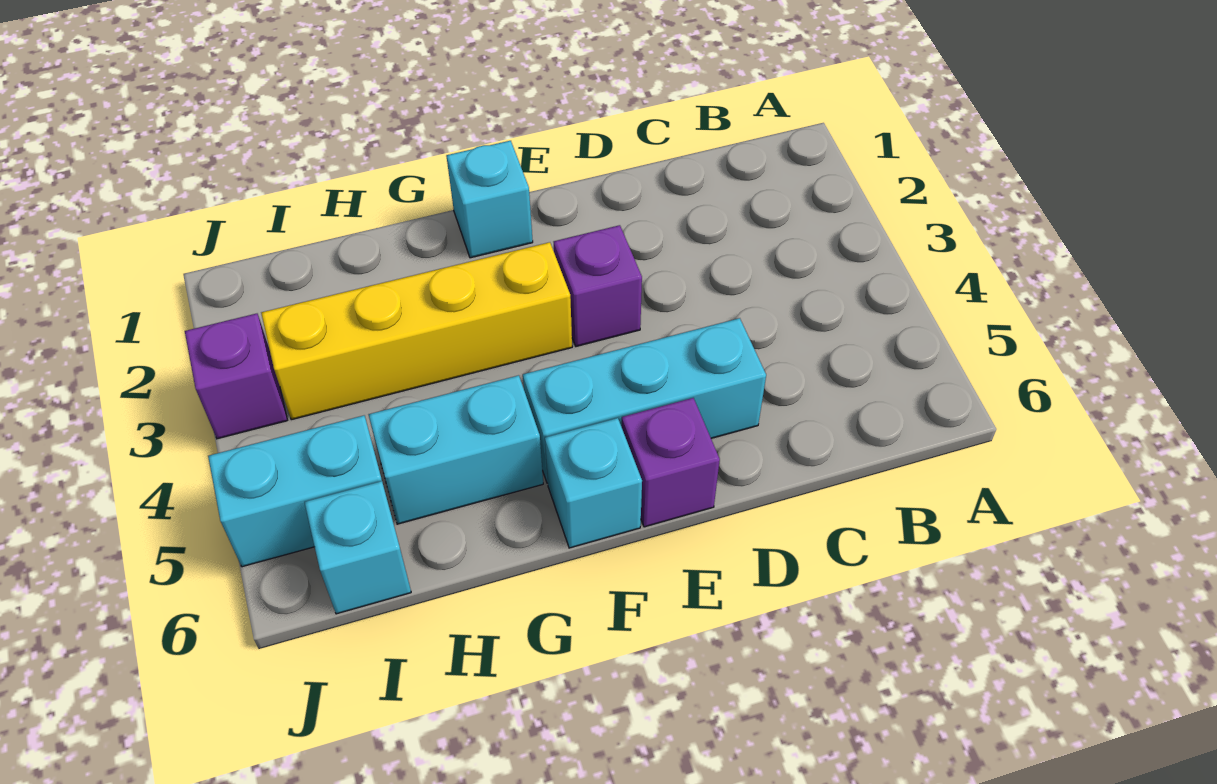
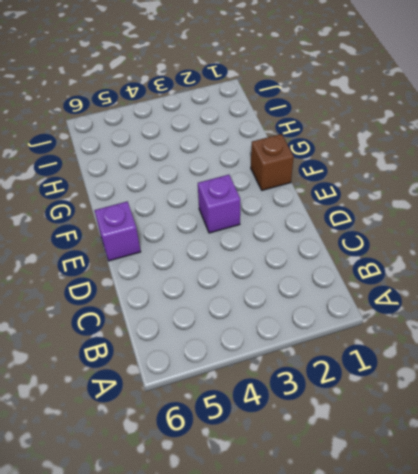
brown 1x1 brick [251,134,294,190] -> cyan 1x1 brick [446,141,533,258]
none -> cyan 1x3 brick [523,318,766,483]
none -> yellow 1x4 brick [261,242,572,420]

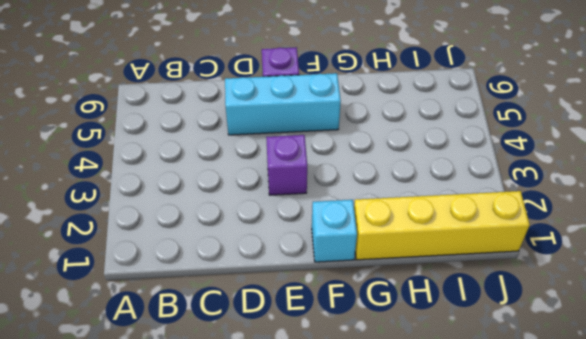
yellow 1x4 brick [354,191,530,260] -> yellow 1x4 brick moved to [261,242,572,420]
none -> cyan 1x1 brick [545,418,642,548]
none -> cyan 1x2 brick [369,375,543,524]

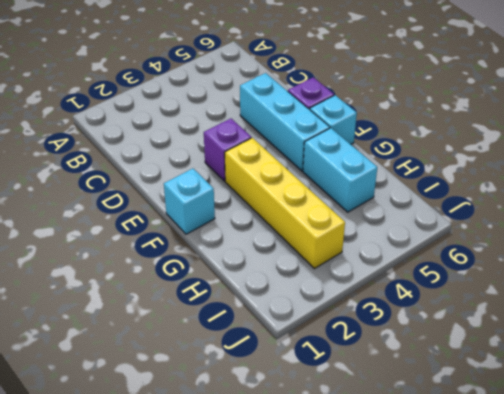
none -> cyan 1x2 brick [208,416,382,567]
none -> cyan 1x1 brick [304,481,411,614]

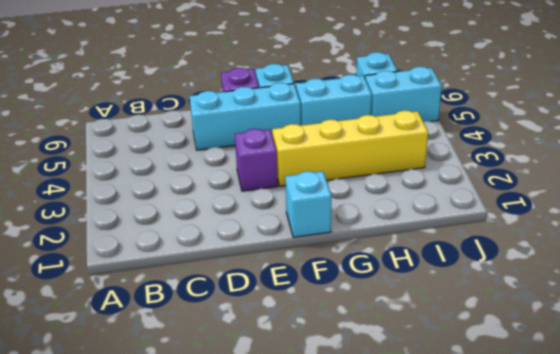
none -> purple 1x1 brick [185,314,287,439]

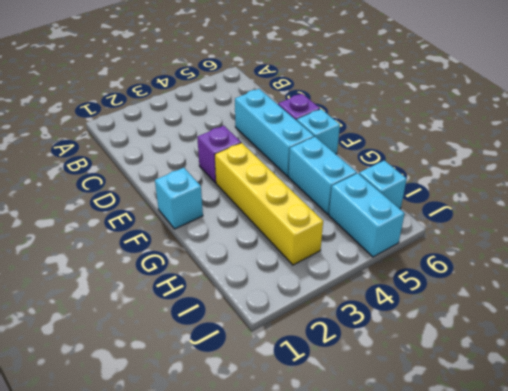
none -> purple 1x1 brick [185,314,287,439]

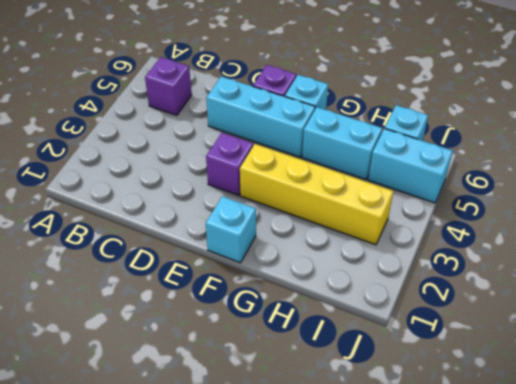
purple 1x1 brick [145,57,192,115] -> purple 1x1 brick moved to [185,314,287,439]

